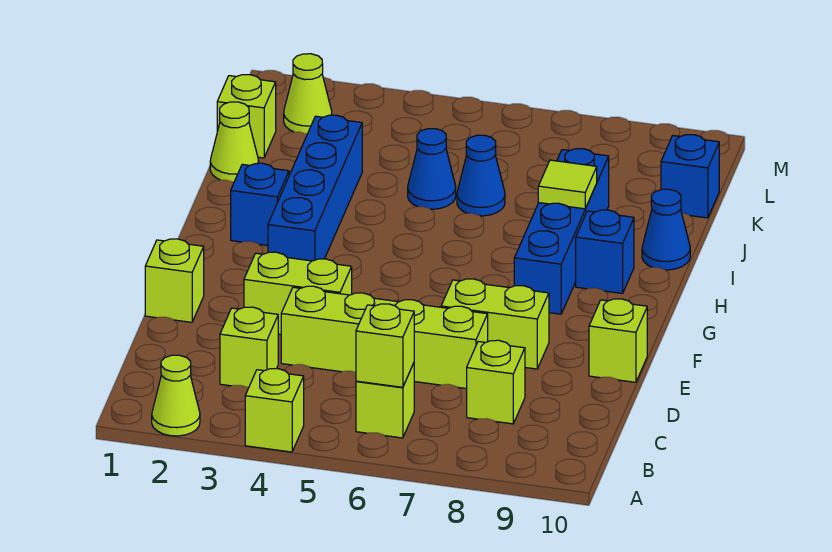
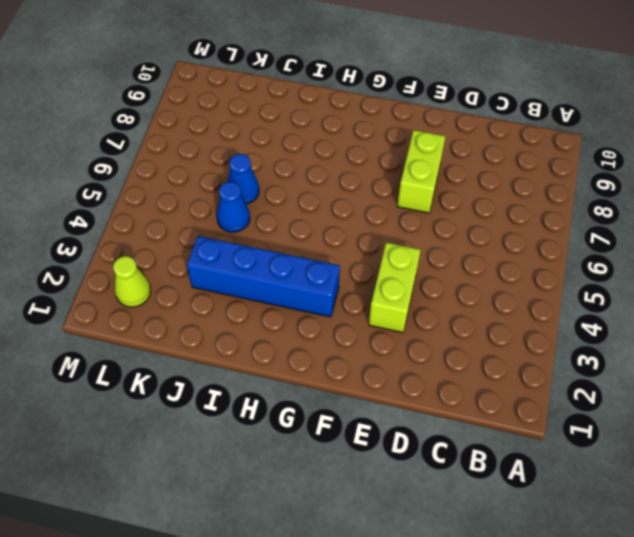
none -> lime 1x1 cone [152,355,200,436]
none -> lime 1x1 brick [245,369,304,452]
none -> lime 1x1 brick [356,363,414,438]

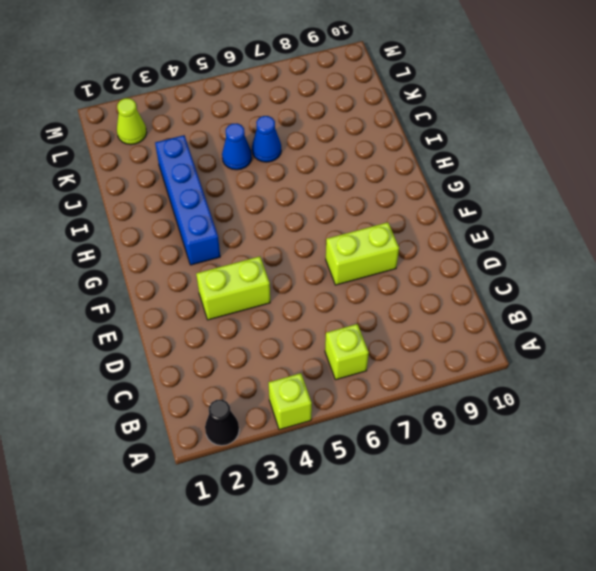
black 1x1 cone [205,399,239,446] -> lime 1x1 cone [152,355,200,436]
none -> lime 1x1 brick [220,307,278,388]
none -> lime 1x1 brick [467,340,525,424]
none -> lime 1x4 brick [281,286,488,389]

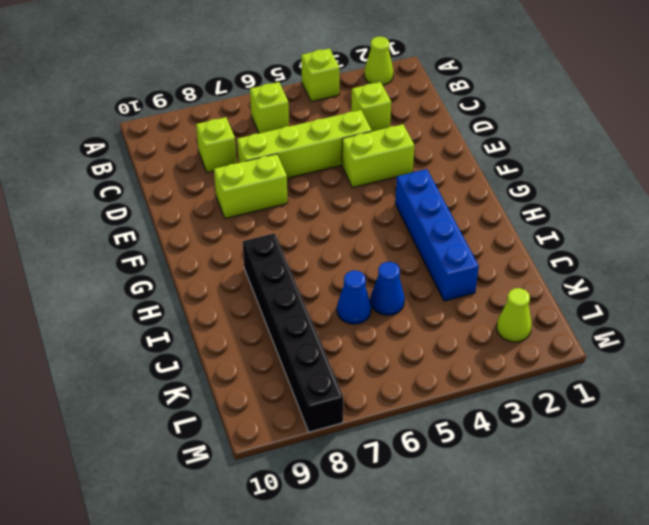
black 1x6 brick [243,233,343,432] -> blue 1x4 brick [514,149,609,314]
none -> lime 1x1 brick [145,239,204,322]
none -> lime 1x1 brick [589,299,647,382]
none -> blue 1x1 brick [231,163,289,246]

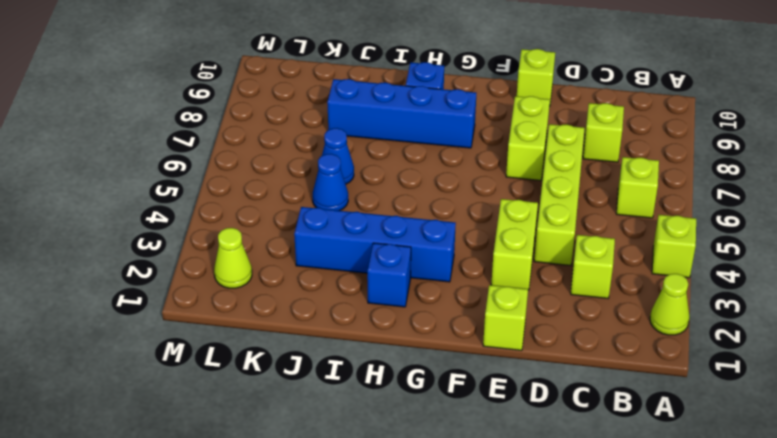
none -> blue 1x1 cone [642,189,690,270]
none -> lime 1x1 cone [210,102,259,183]
none -> lime 1x1 brick [217,75,276,158]

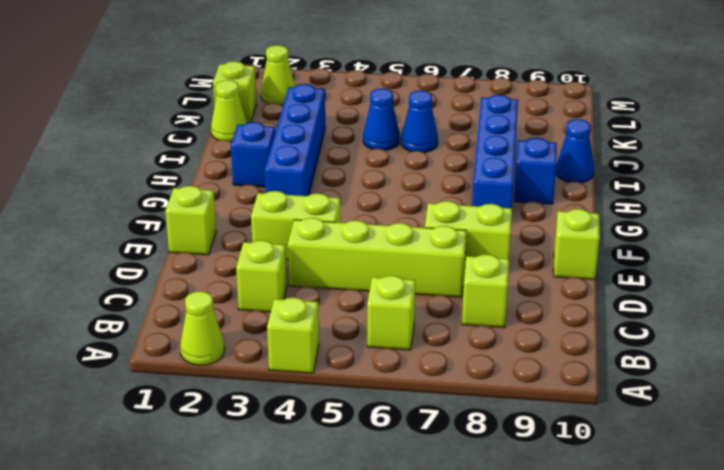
none -> blue 1x1 brick [661,135,719,218]
none -> lime 1x1 brick [356,304,414,387]
none -> lime 1x1 tile [538,160,597,209]

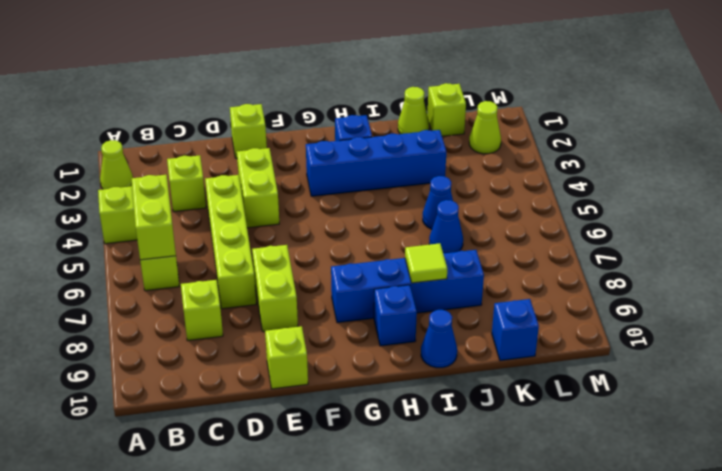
lime 1x2 brick [132,175,176,260] -> lime 1x1 brick [356,304,414,387]

